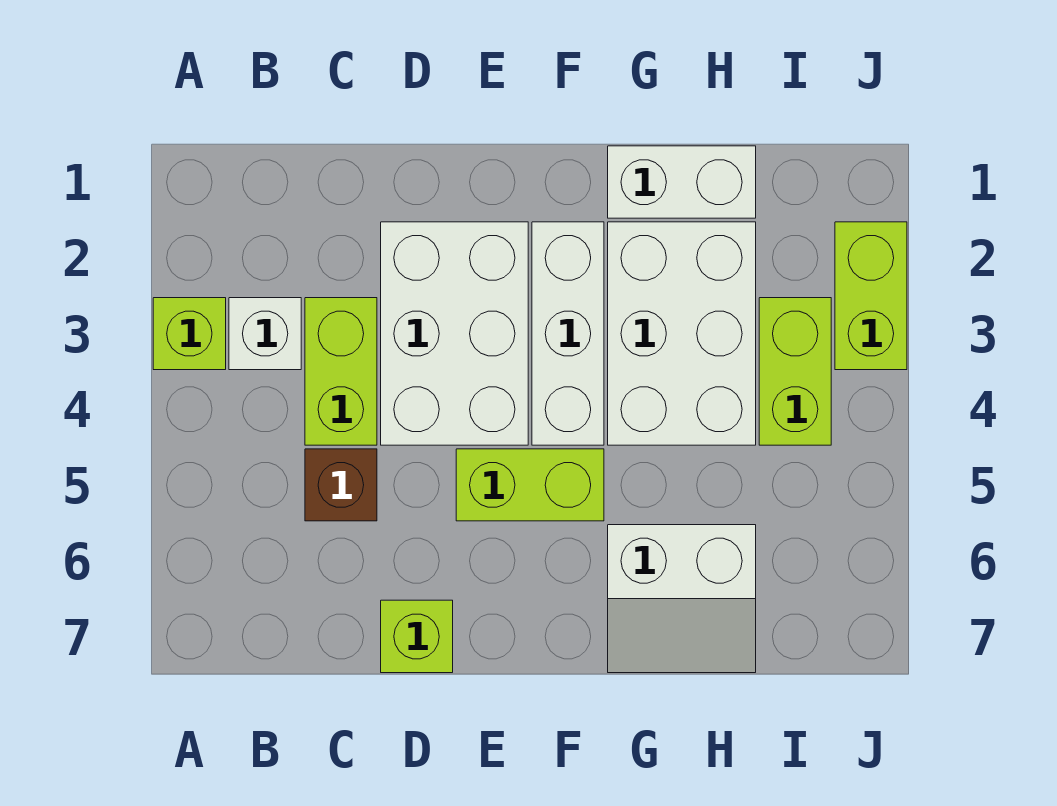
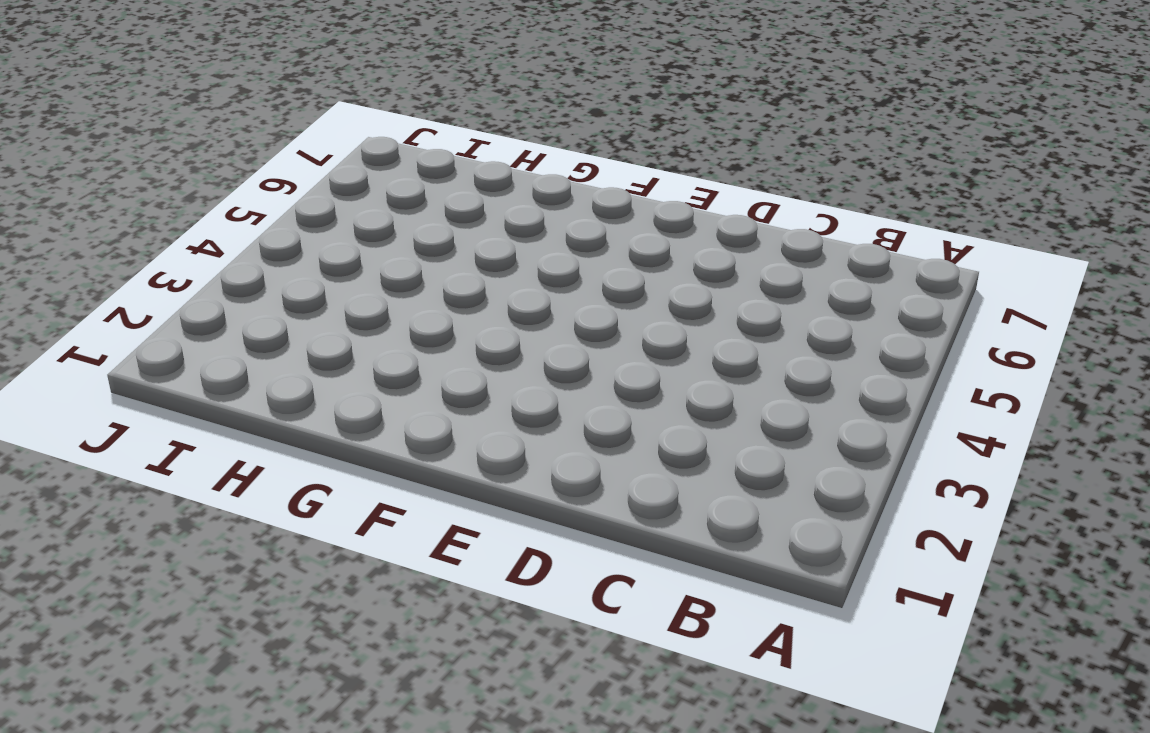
none -> lime 1x1 brick [153,298,226,370]
none -> white 1x1 brick [229,298,301,370]
none -> lime 1x2 brick [305,298,377,445]

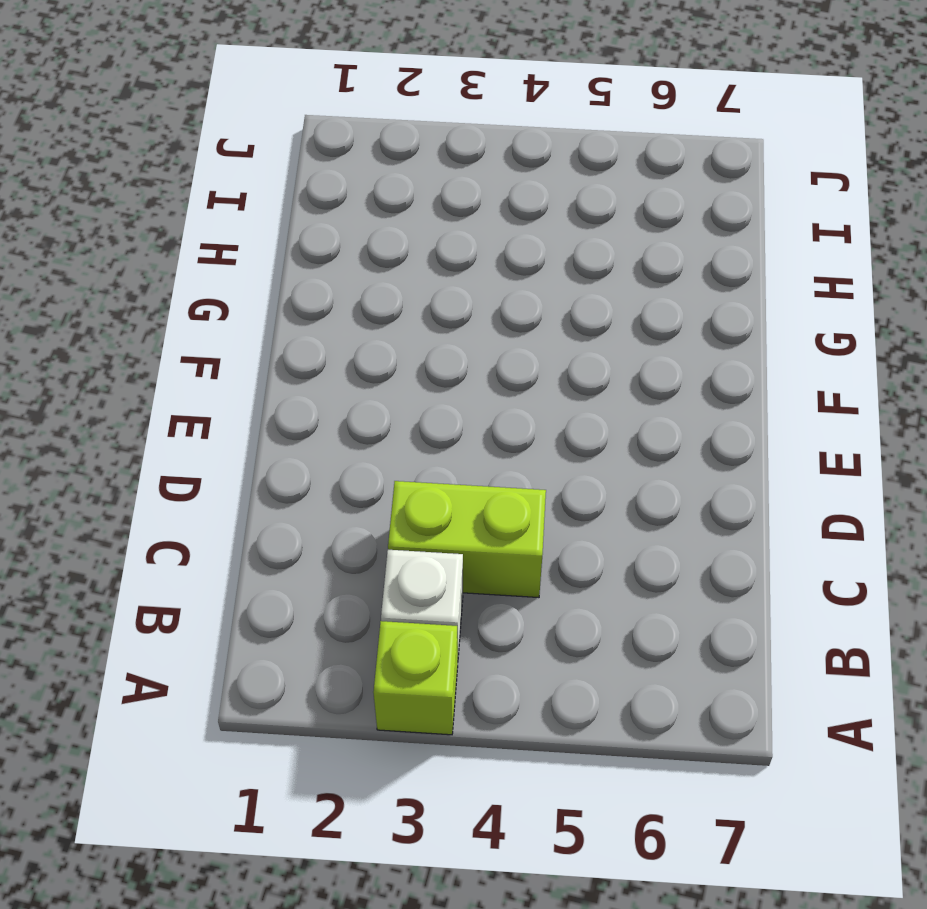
none -> brown 1x1 brick [305,449,377,521]
none -> white 2x3 brick [381,222,528,445]
none -> lime 1x1 brick [381,600,453,673]

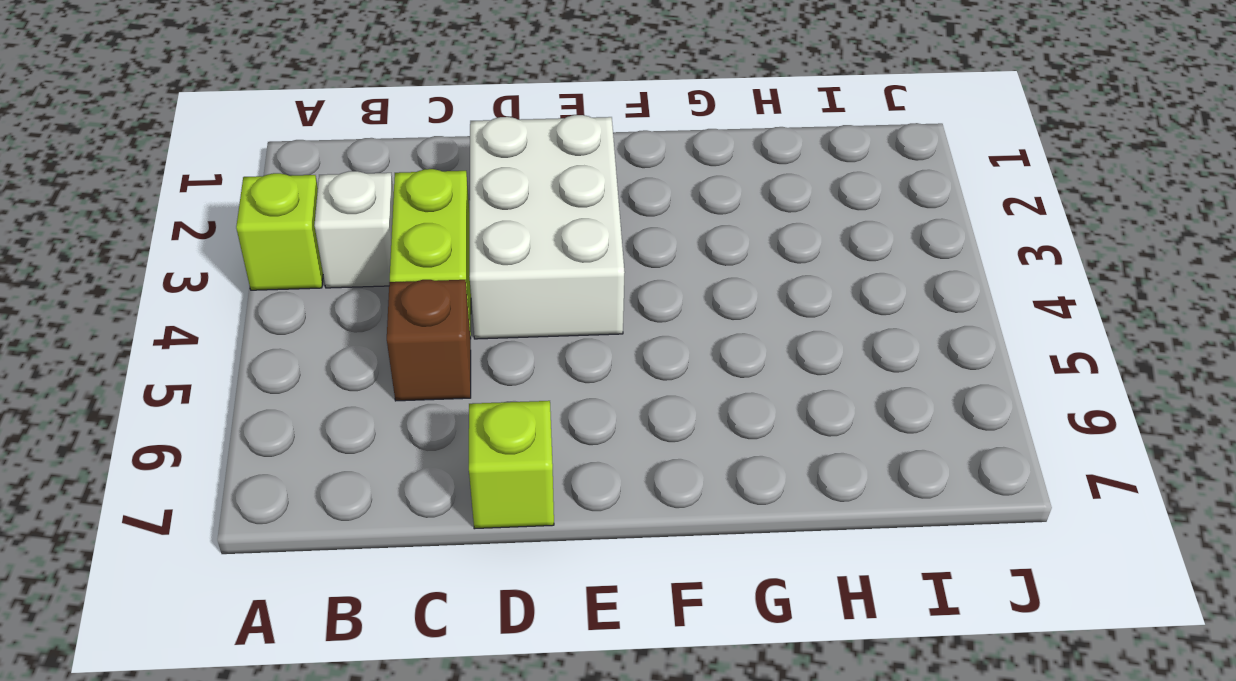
none -> lime 1x2 brick [456,449,604,521]
none -> white 1x3 brick [532,222,604,445]
none -> white 1x2 brick [608,146,756,218]

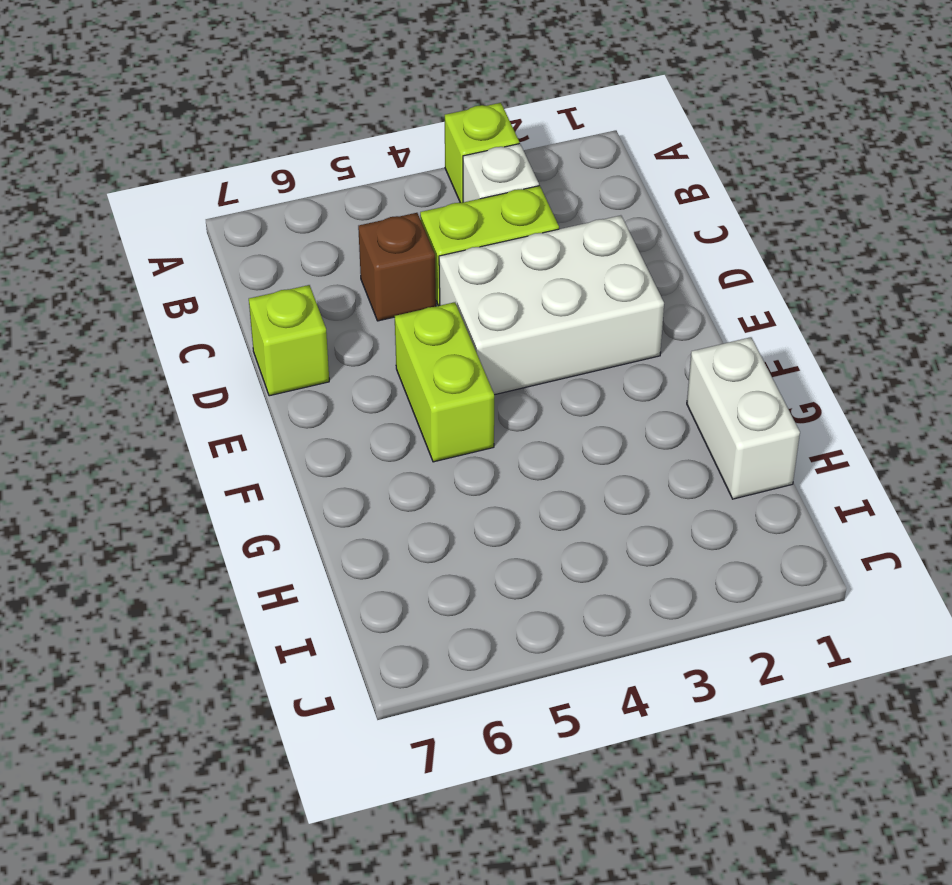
none -> white 1x3 brick [532,222,604,445]
none -> white 2x3 brick [608,222,756,445]
none -> white 2x2 slope [608,525,756,673]

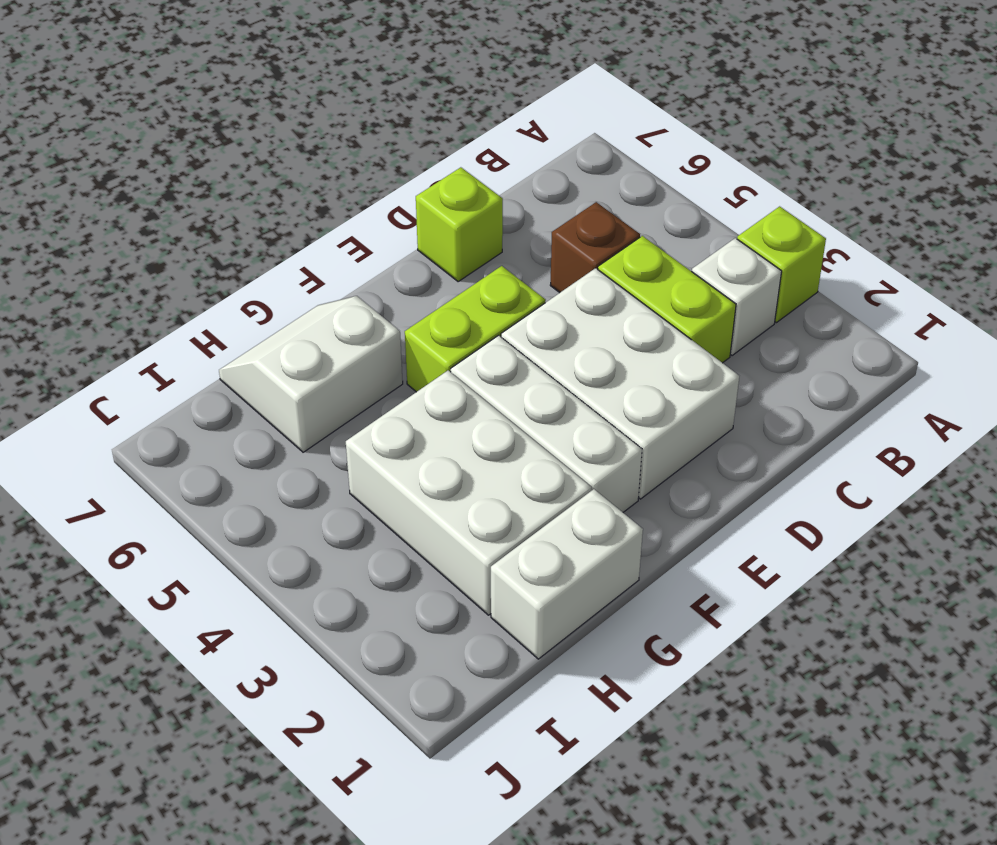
none -> lime 1x2 brick [759,298,831,445]
none -> lime 1x2 brick [835,222,907,370]

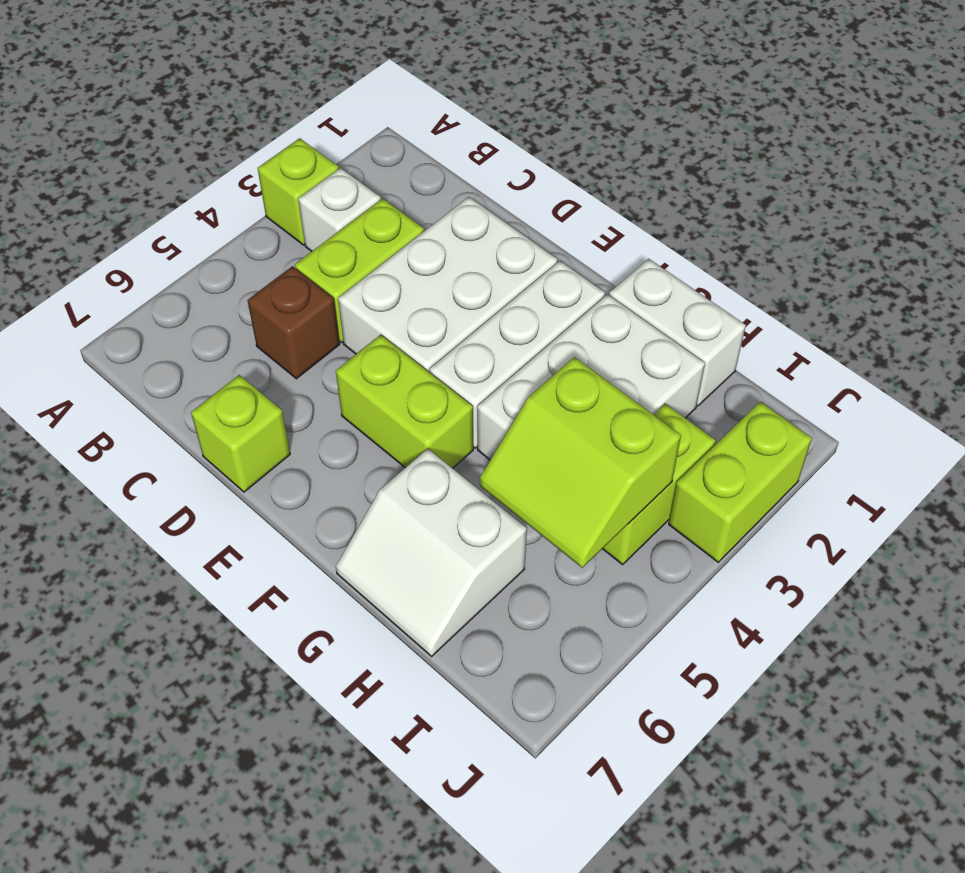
lime 2x2 slope [480,357,681,568] -> none

